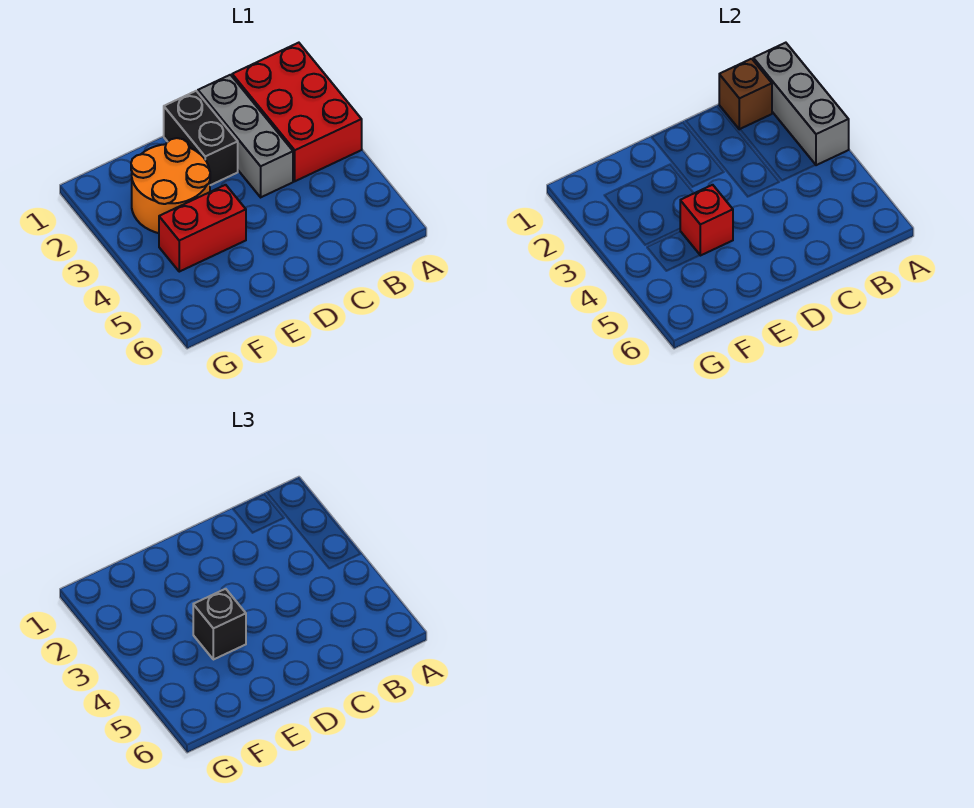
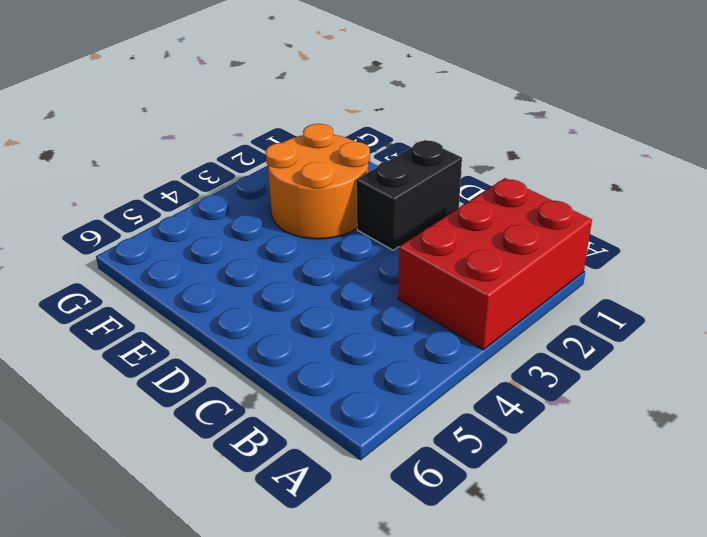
none -> grey 1x3 brick [198,75,293,197]
none -> red 1x2 brick [159,185,246,272]

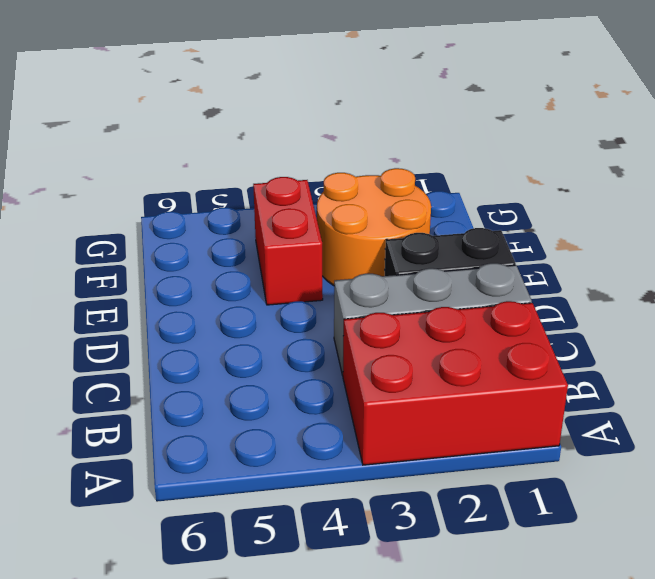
none -> grey 1x3 brick [753,43,849,165]
none -> brown 1x1 brick [719,59,772,129]

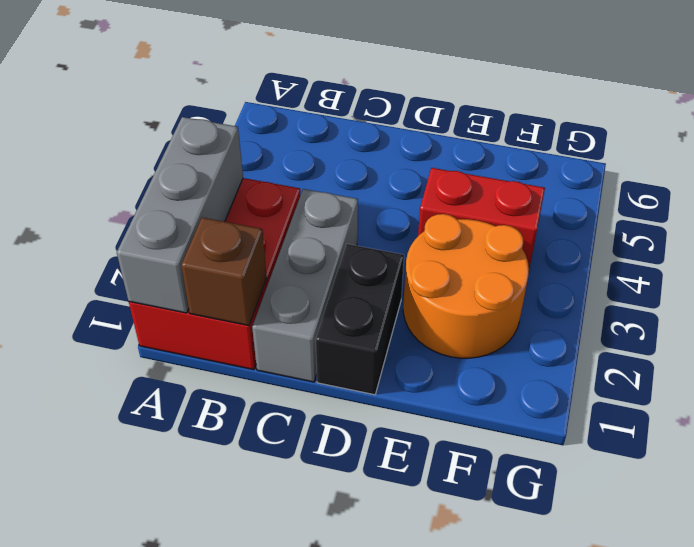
none -> red 1x1 brick [680,185,733,256]
none -> black 1x1 brick [193,589,246,660]

